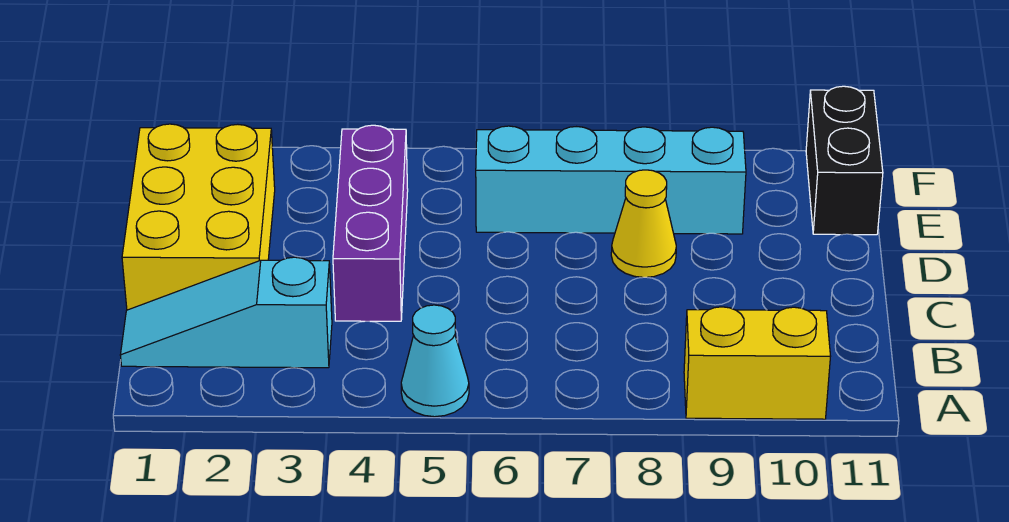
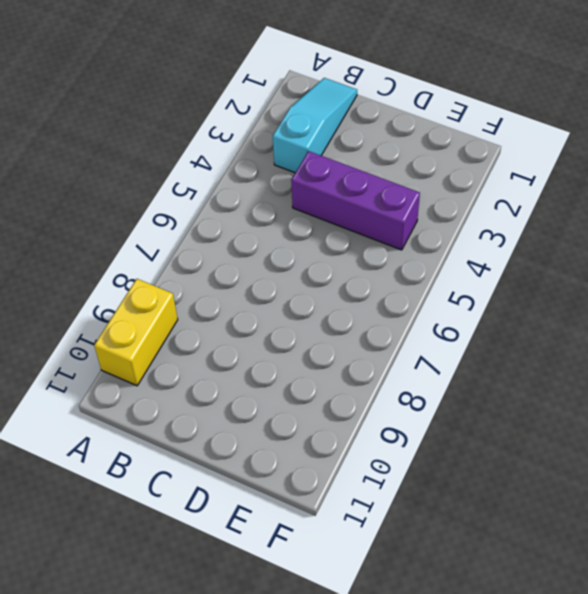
none -> cyan 1x1 cone [401,305,469,417]
none -> yellow 2x3 brick [122,124,275,310]

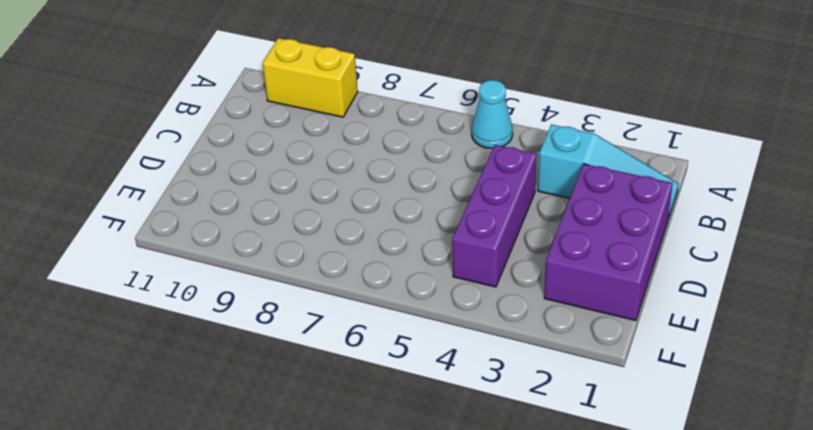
purple 2x3 brick [544,164,673,321] -> yellow 2x3 brick [122,124,275,310]
none -> yellow 1x1 cone [611,170,676,277]
none -> cyan 1x4 brick [476,126,746,234]

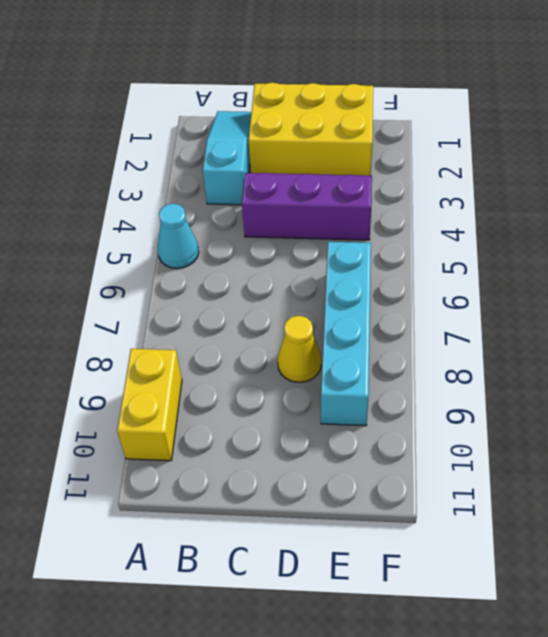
none -> black 1x2 brick [806,86,883,235]

